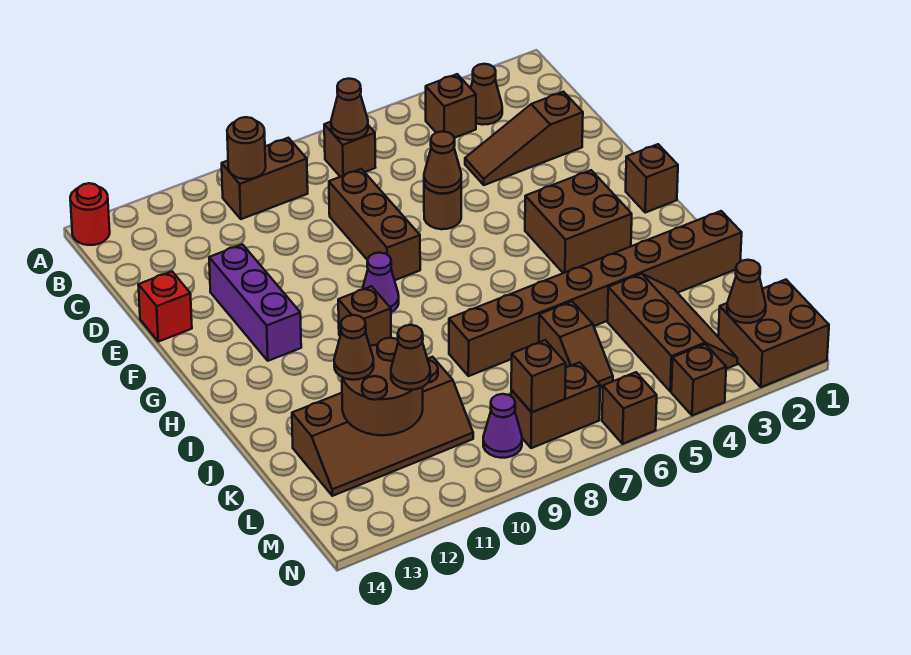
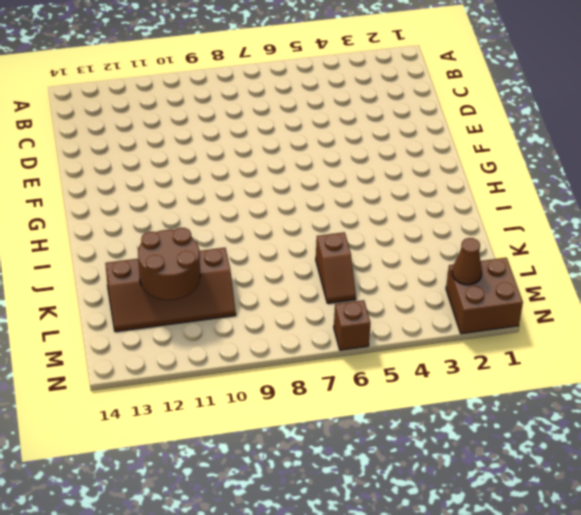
none -> red 1x1 round brick [70,183,110,245]
none -> brown 1x1 cone [471,64,502,125]
none -> brown 1x1 brick [426,74,476,138]
none -> brown 1x1 brick [324,122,375,177]

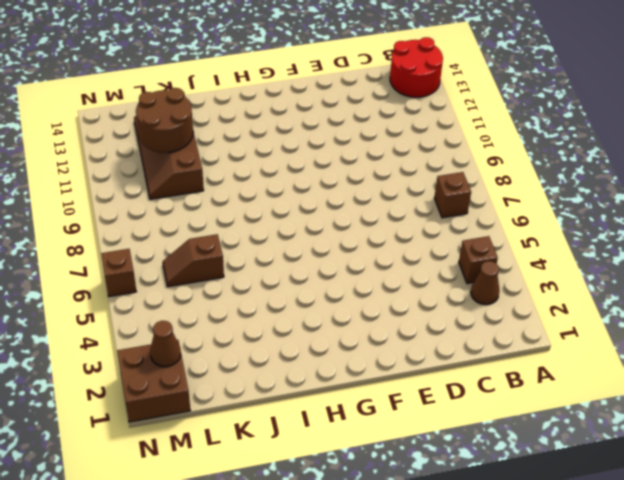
red 2x2 round brick [390,37,443,97] -> red 1x1 round brick [70,183,110,245]
none -> brown 1x2 brick [222,138,308,219]
none -> brown 1x3 slope [465,92,583,185]
none -> brown 1x3 brick [329,169,420,280]
none -> brown 1x1 round brick [424,184,461,229]

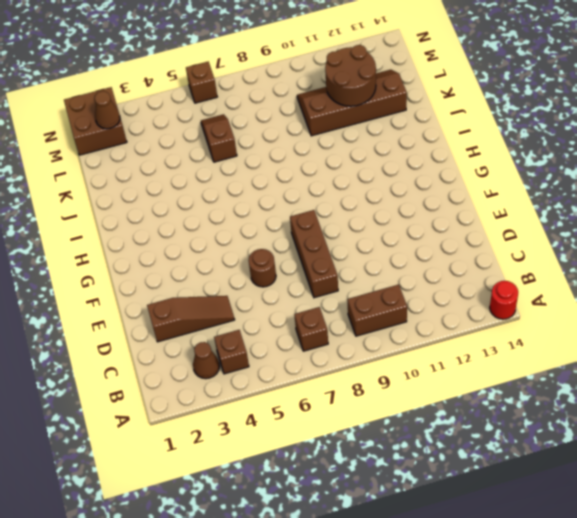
none -> purple 1x3 brick [209,244,301,361]
none -> red 1x1 brick [138,271,192,342]
none -> brown 1x1 brick [626,144,678,213]
none -> brown 2x2 brick [525,170,632,273]

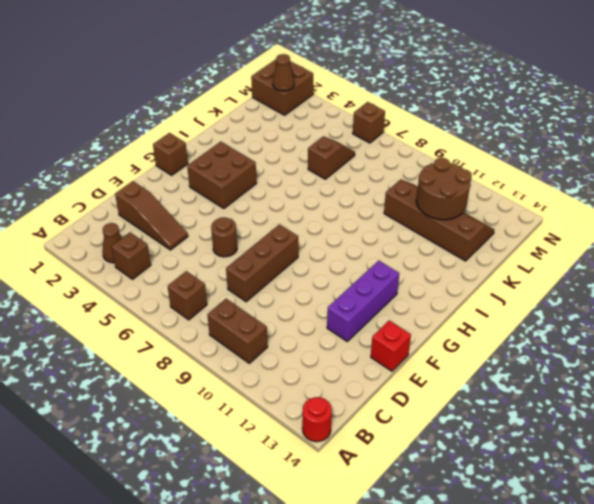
none -> purple 1x1 cone [362,253,399,312]
none -> brown 1x1 brick [338,286,391,346]
none -> brown 1x8 brick [449,211,742,376]
none -> brown 2x3 slope [608,274,737,392]

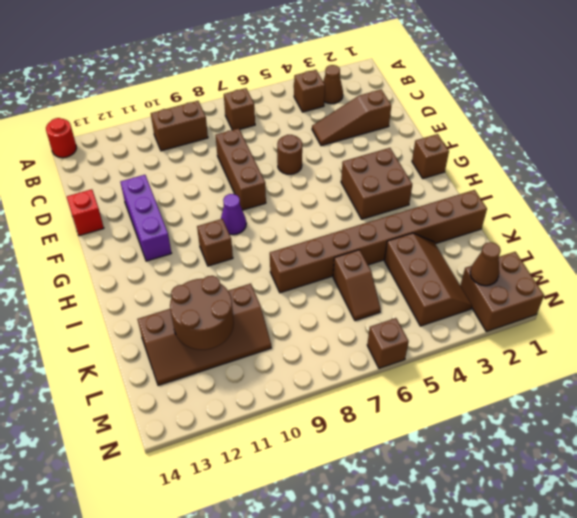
none -> brown 1x2 brick [511,362,600,448]
none -> purple 1x1 cone [483,394,522,458]
none -> brown 1x1 brick [671,344,726,415]
none -> brown 1x1 cone [331,79,368,140]

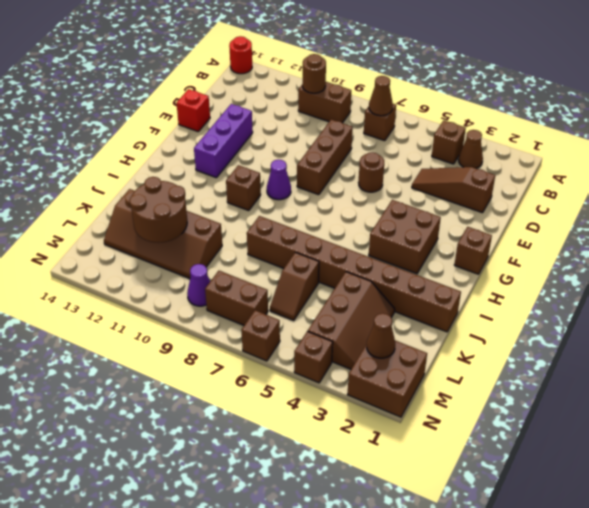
none -> brown 1x1 cone [424,131,461,194]
none -> brown 1x1 brick [511,340,566,412]
none -> brown 1x1 cone [334,315,374,380]
none -> brown 1x1 cone [391,325,430,390]

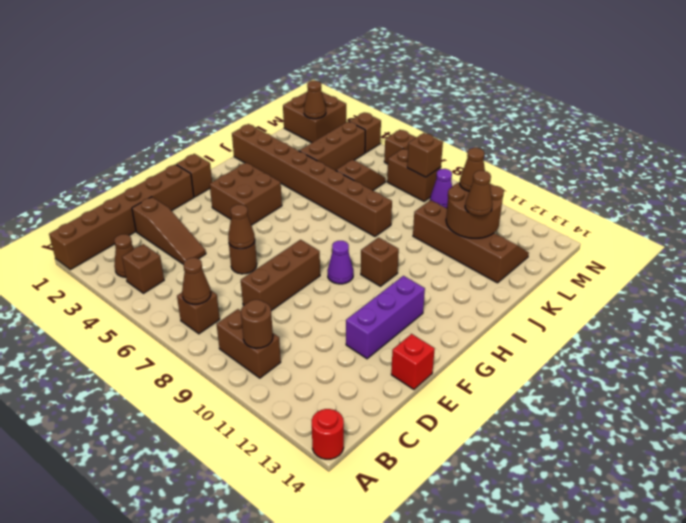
brown 1x6 brick [49,164,194,270] -> none

